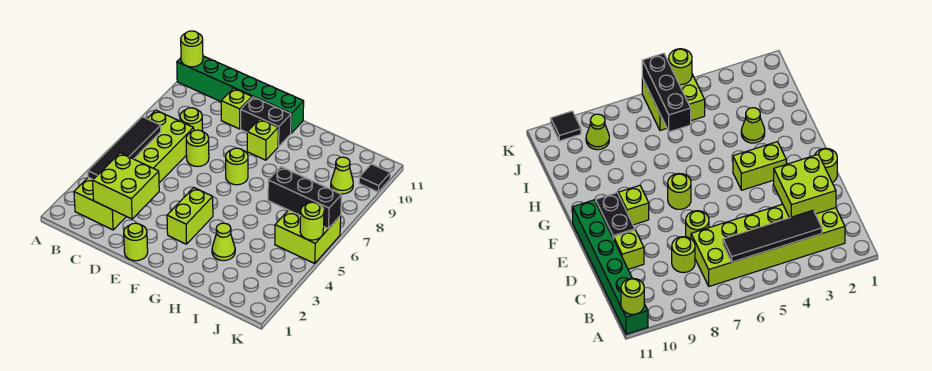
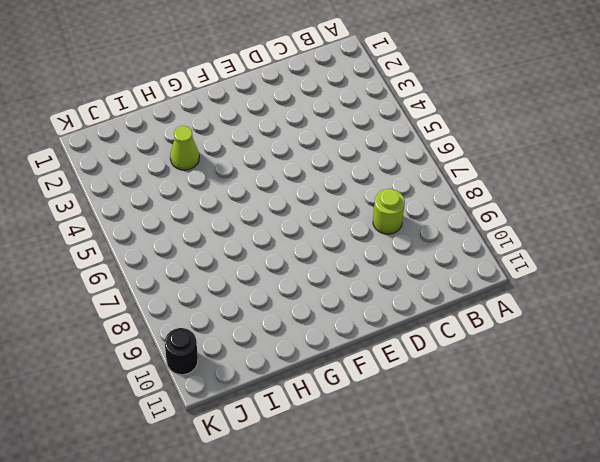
black 1x1 round brick [165,328,198,375] -> black 1x1 tile [359,164,390,192]
none -> green 1x6 brick [177,56,304,133]
none -> lime 2x6 brick [74,110,194,230]
none -> lime 1x1 round brick [186,130,209,166]

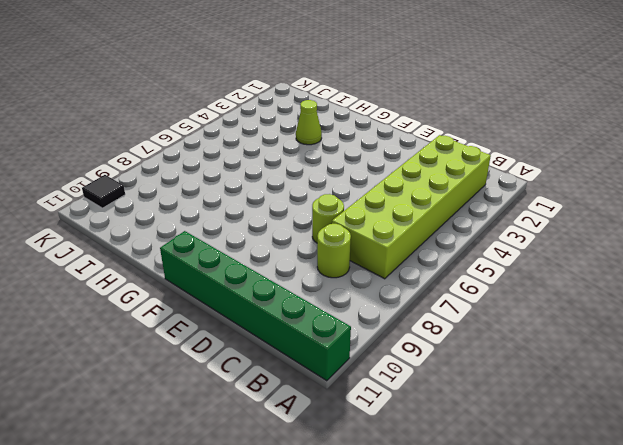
none -> lime 1x1 brick [221,88,252,129]
none -> lime 1x1 round brick [124,223,148,261]
none -> black 1x2 brick [241,97,291,147]

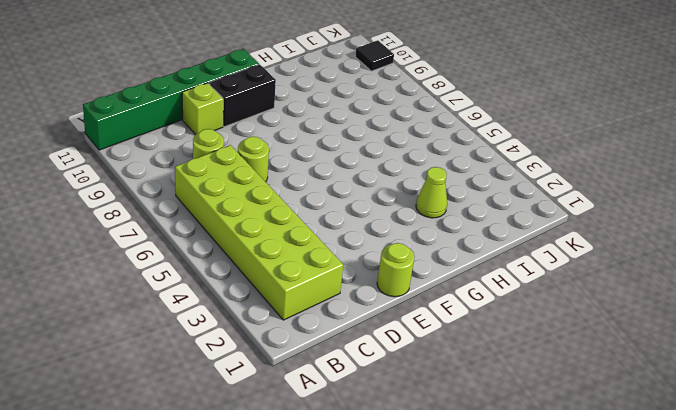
none -> lime 1x2 brick [167,188,213,244]
none -> lime 1x1 round brick [226,148,248,185]
none -> lime 1x1 brick [247,119,278,160]

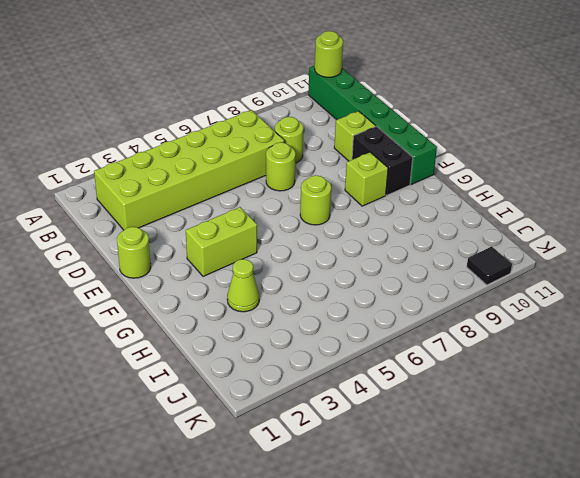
none -> lime 2x2 brick [275,210,341,263]
none -> lime 1x1 cone [331,157,353,194]
none -> black 1x4 tile [88,117,161,179]

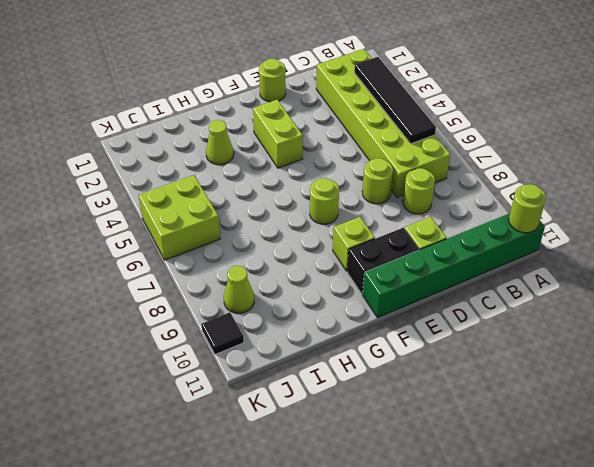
none -> lime 2x2 brick [93,153,159,219]
none -> black 1x3 brick [268,167,342,229]
none -> lime 1x1 round brick [300,202,324,240]

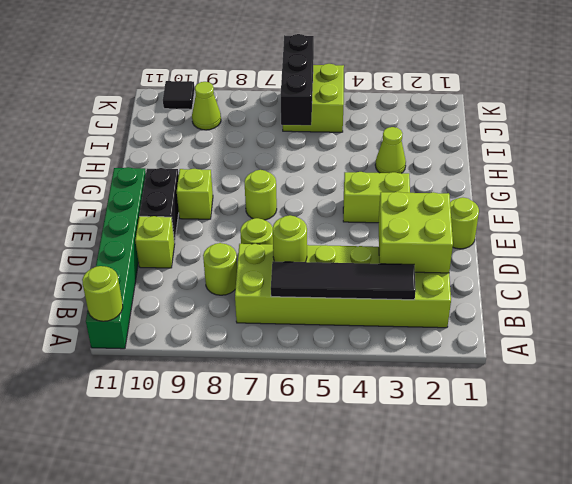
lime 1x1 round brick [273,215,307,262] -> lime 1x1 round brick moved to [300,202,324,240]

